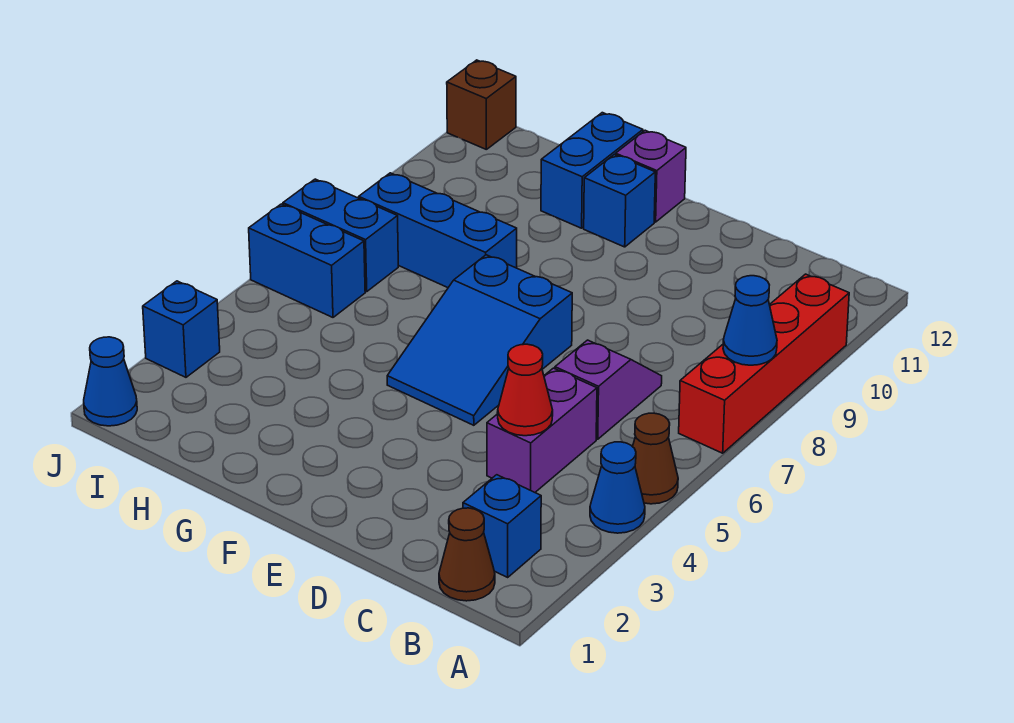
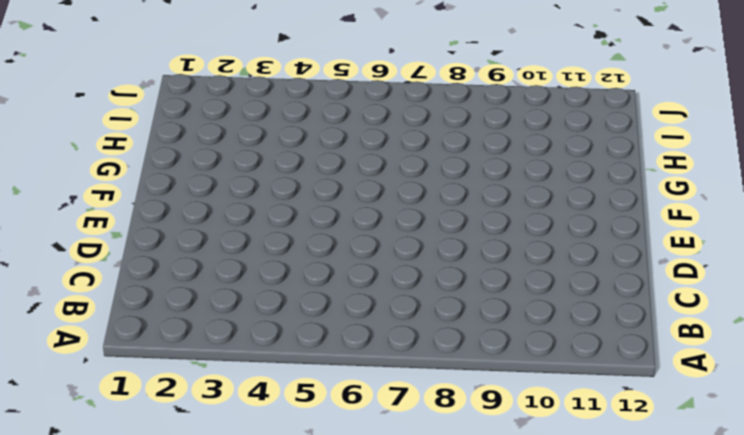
none -> blue 1x1 cone [590,442,645,533]
none -> brown 1x1 cone [633,413,678,504]
none -> red 1x4 brick [679,274,849,453]

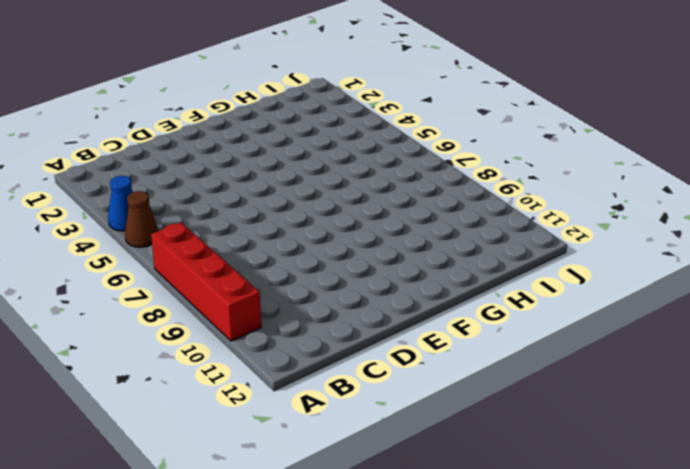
none -> brown 1x1 cone [439,508,495,601]
none -> blue 1x1 brick [463,475,541,577]
none -> purple 1x2 brick [487,368,597,492]

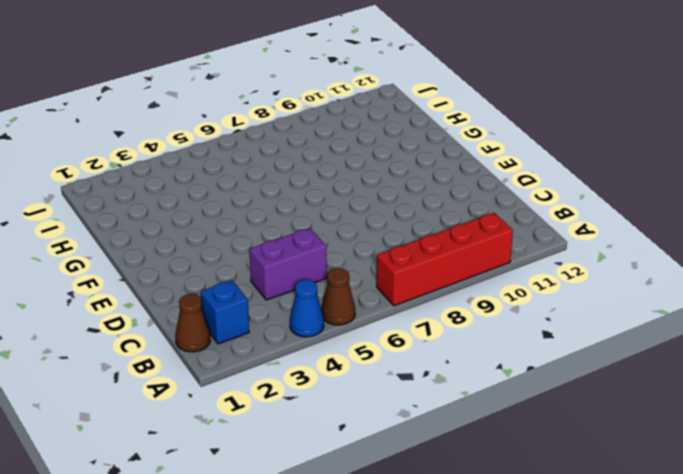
none -> purple 1x2 slope [555,340,662,439]
none -> blue 2x3 slope [387,255,572,425]
none -> blue 1x1 brick [584,155,655,247]

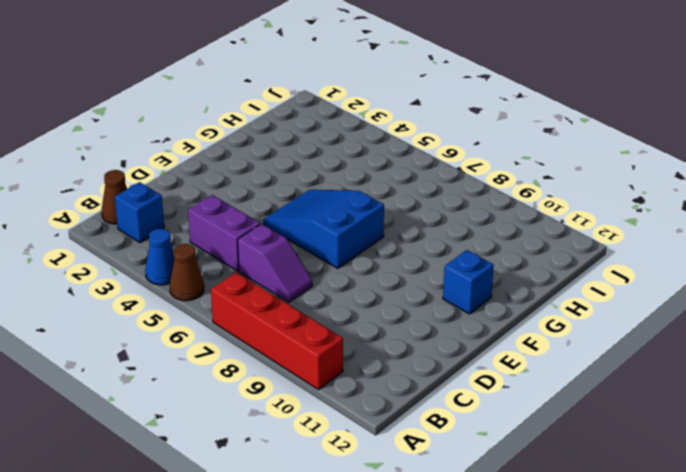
none -> purple 1x1 brick [616,130,686,222]
none -> blue 1x3 brick [359,173,517,288]
none -> blue 1x2 brick [541,113,643,228]

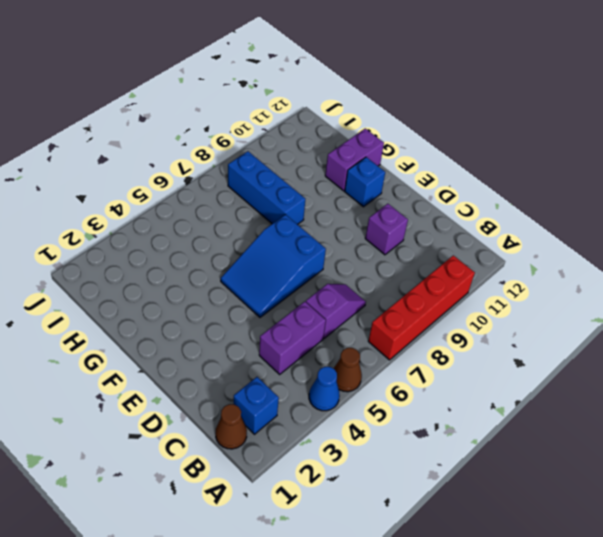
purple 1x1 brick [365,204,408,255] -> purple 1x1 brick moved to [616,130,686,222]
purple 1x2 brick [325,129,384,191] -> blue 1x2 brick [541,113,643,228]
none -> blue 1x2 brick [249,204,365,317]
none -> blue 1x2 brick [283,179,398,291]
none -> blue 1x1 cone [84,337,137,426]

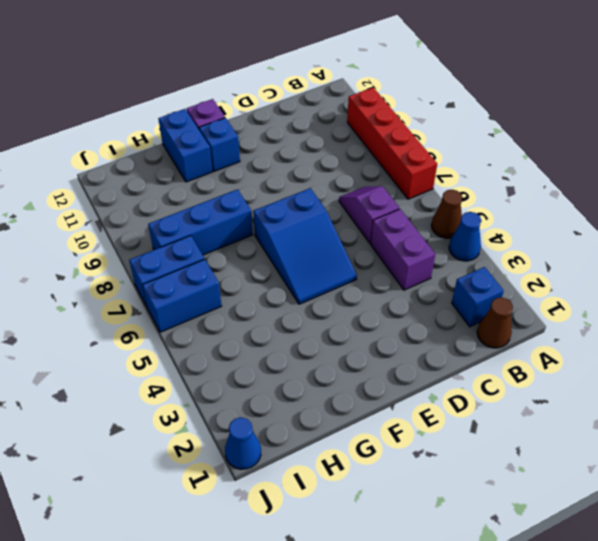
none -> blue 1x1 brick [143,281,220,377]
none -> brown 1x1 brick [447,60,516,149]
none -> blue 1x1 cone [723,276,777,365]

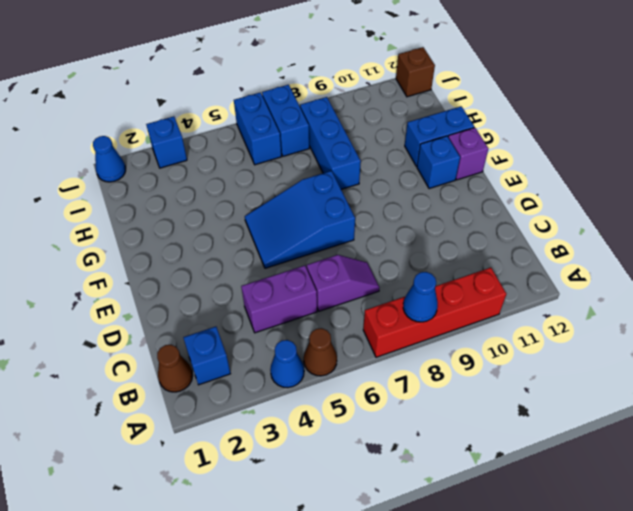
none -> red 1x1 cone [498,344,553,436]

